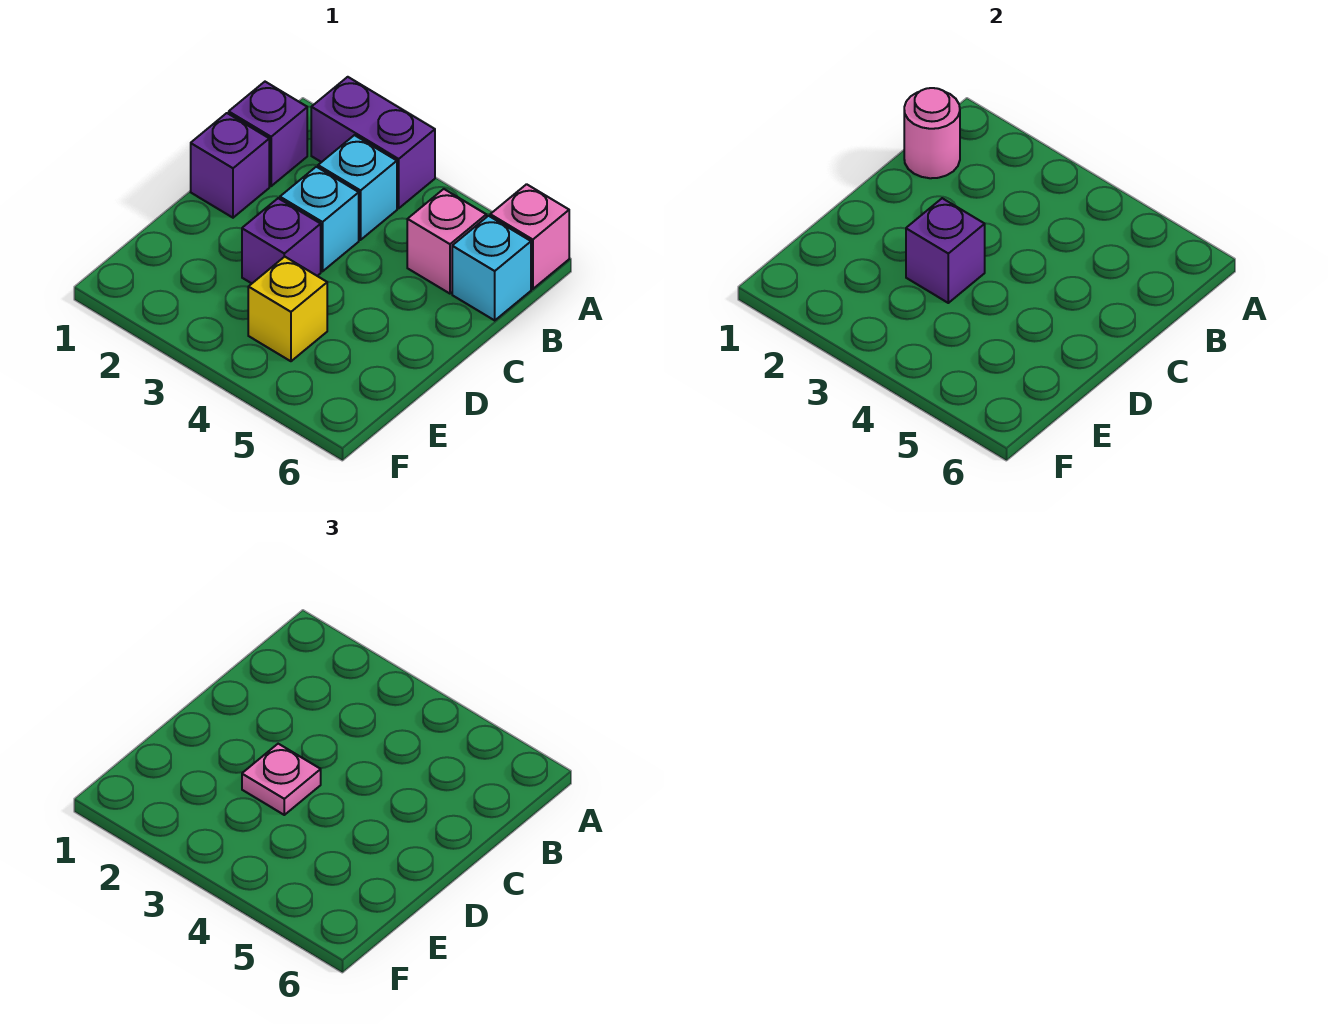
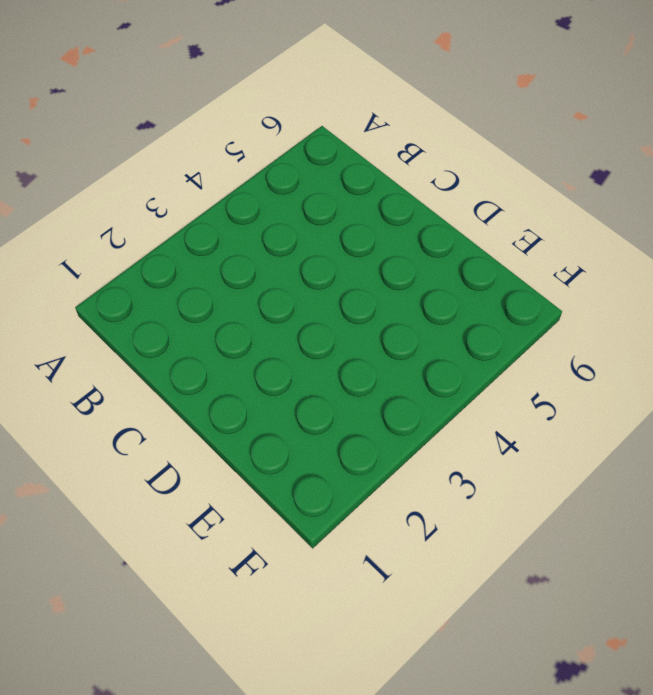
none -> purple 1x2 brick [311,77,435,208]
none -> pink 1x1 brick [490,184,569,289]
none -> purple 1x1 brick [229,82,307,186]

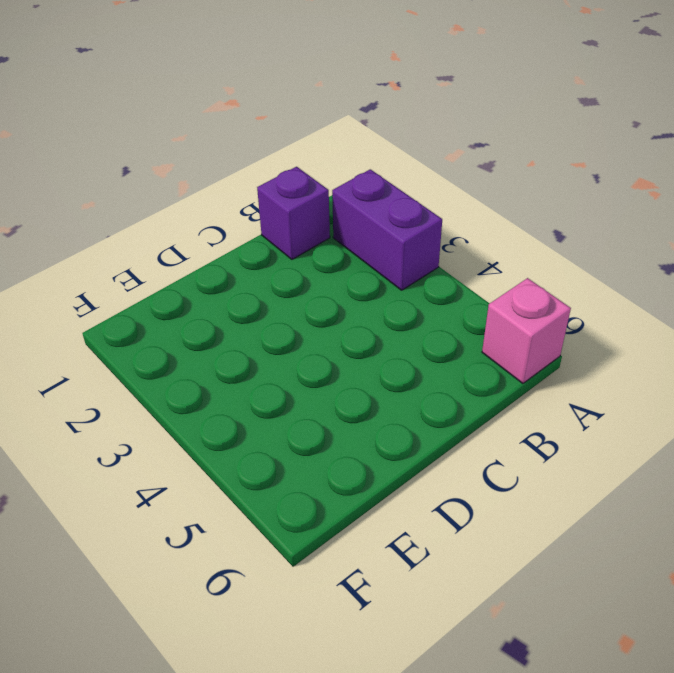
none -> cyan 1x1 brick [318,135,397,240]
none -> pink 1x1 brick [407,189,486,294]
none -> cyan 1x1 brick [452,216,531,320]

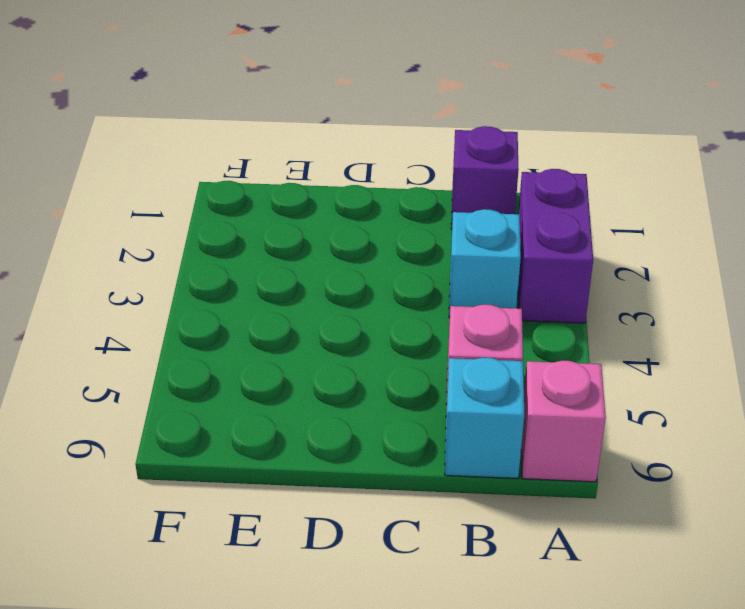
none -> purple 1x1 brick [191,113,269,218]
none -> cyan 1x1 brick [280,167,359,271]
none -> purple 1x1 brick [242,198,321,283]

